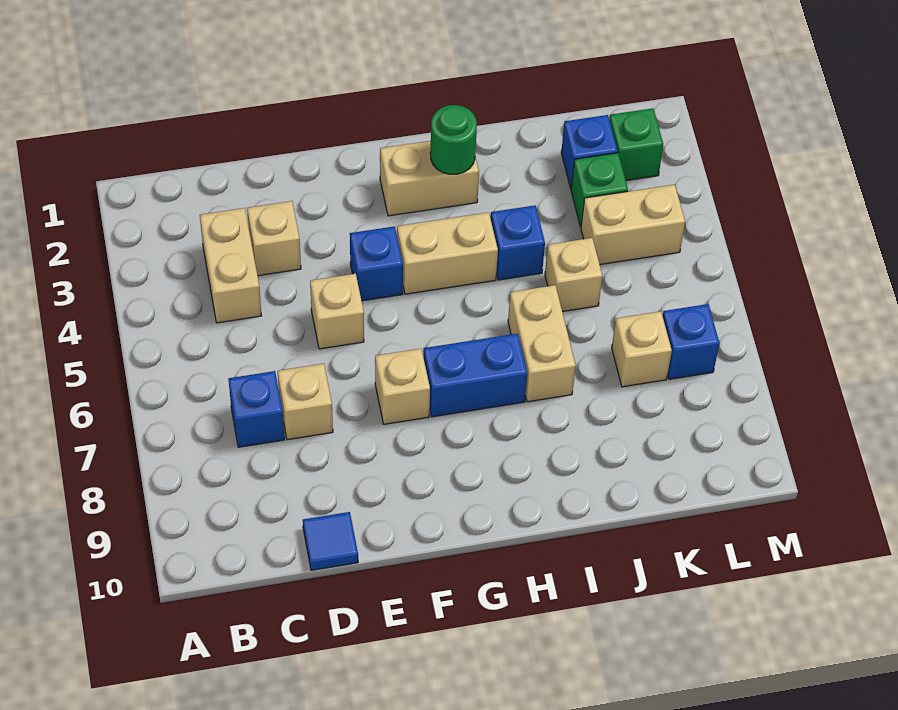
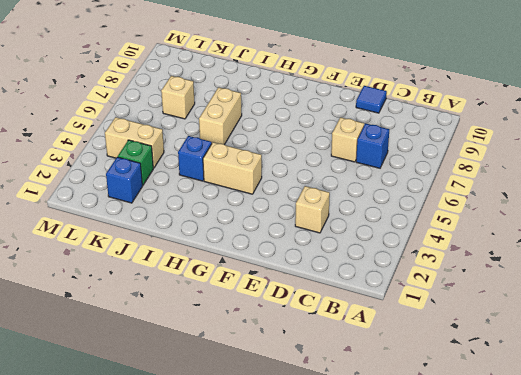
none -> tan 1x2 brick [200,208,262,323]
none -> tan 1x1 brick [310,274,364,349]
none -> blue 1x1 brick [350,226,403,301]

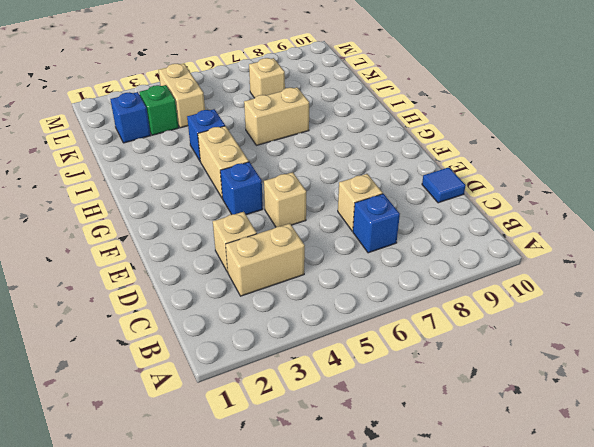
none -> tan 1x1 brick [375,349,430,424]
none -> tan 1x2 brick [380,141,479,216]
none -> blue 1x2 brick [423,334,527,417]

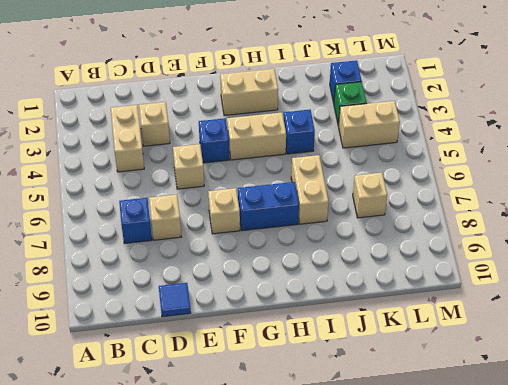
none -> tan 1x1 brick [545,238,602,312]
none -> green 1x1 brick [609,108,663,180]
none -> blue 1x1 brick [663,304,720,379]

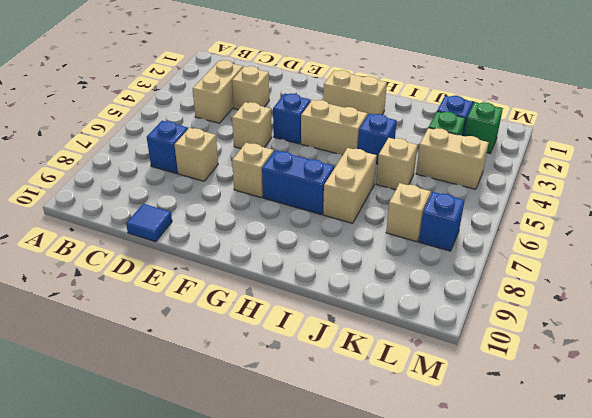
none -> green 1x1 round brick [430,105,477,174]

